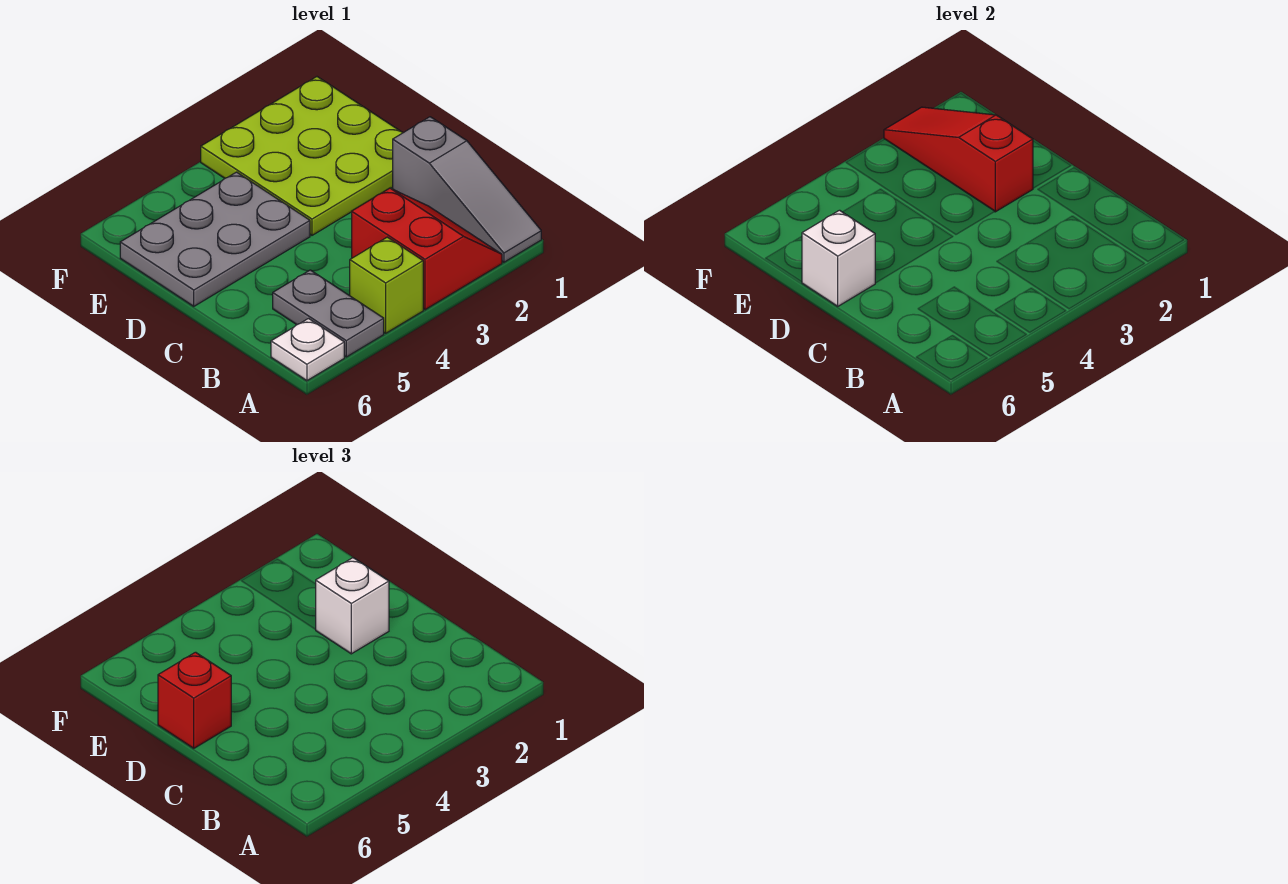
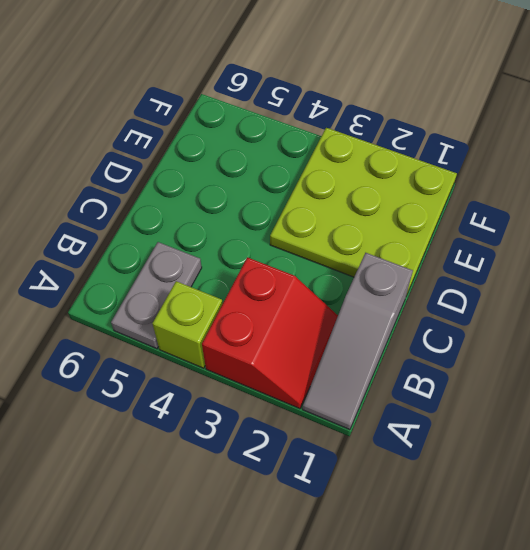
none -> white 1x1 plate [271,319,344,381]
none -> grey 2x3 plate [120,172,310,306]

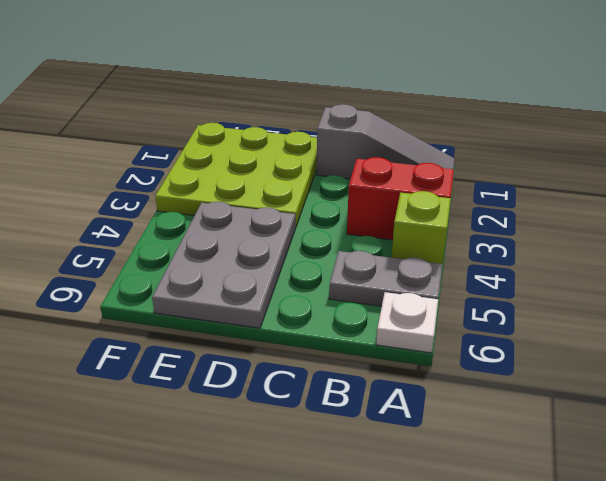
none -> red 1x3 slope [884,107,1033,212]
none -> white 1x1 brick [802,210,875,306]

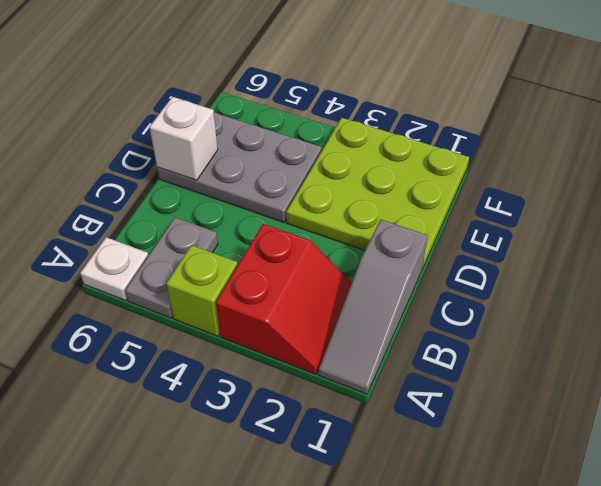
none -> red 1x3 slope [884,107,1033,212]
none -> white 1x1 brick [315,558,389,654]

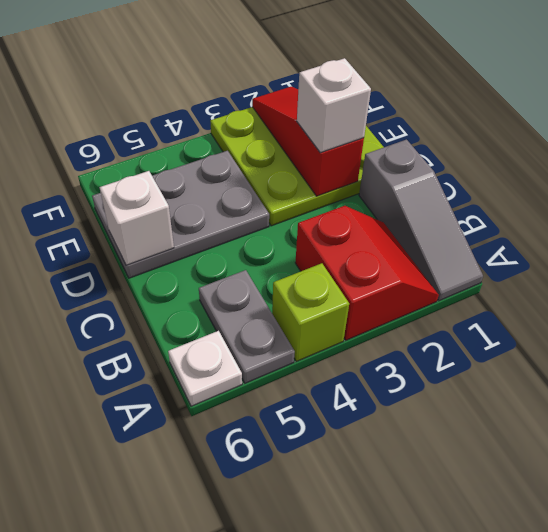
none -> red 1x1 brick [158,652,231,748]

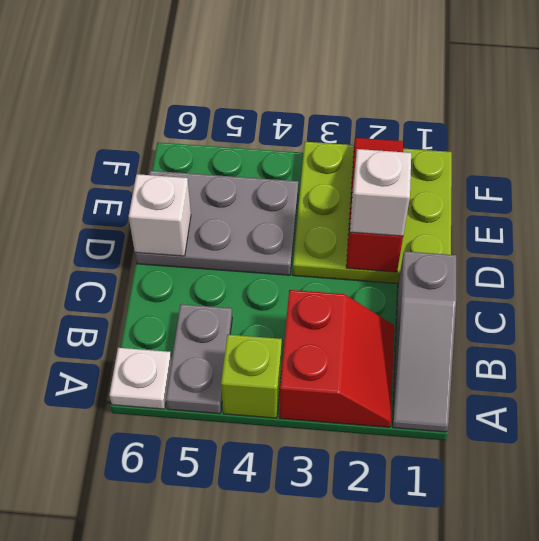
none -> red 1x1 brick [158,652,231,748]

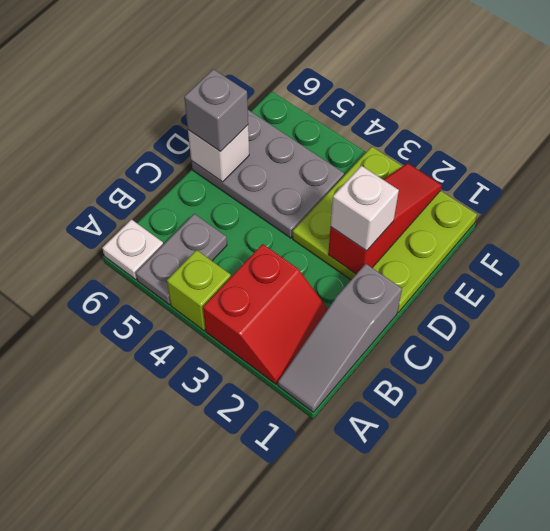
grey 1x1 brick [184,69,248,152] -> red 1x1 brick [158,652,231,748]

